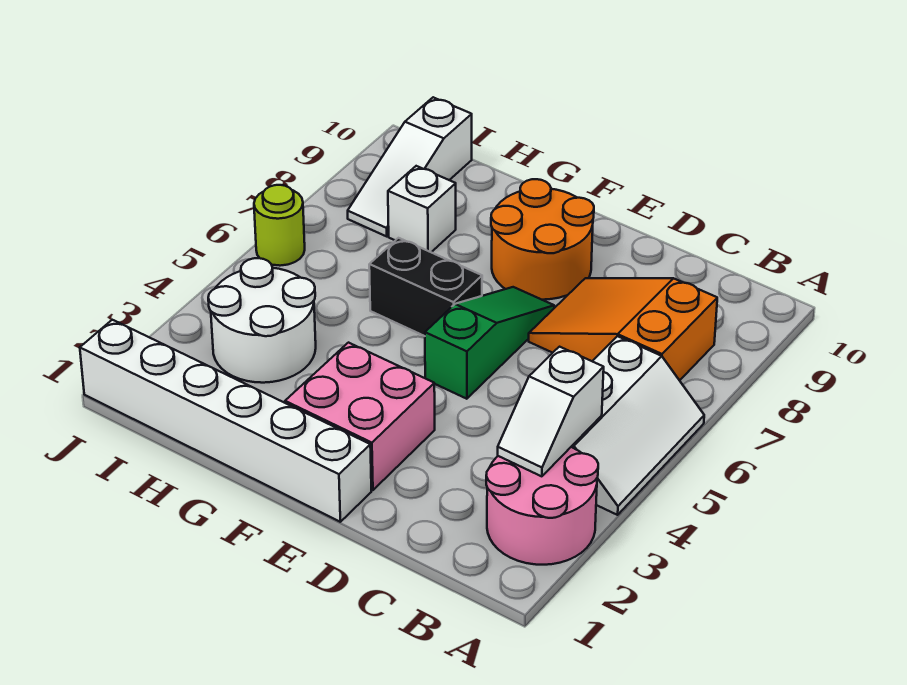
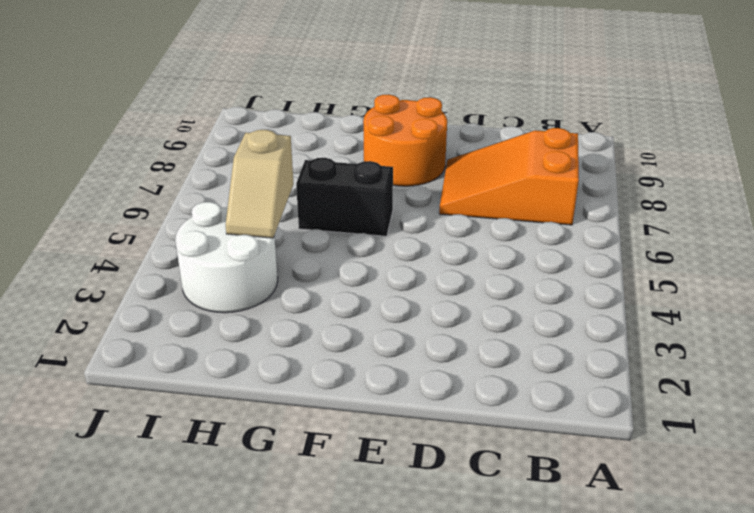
tan 1x2 slope [226,130,294,238] -> none
none -> pink 2x2 round brick [486,447,598,565]
none -> white 2x3 slope [571,336,704,515]
none -> white 1x6 brick [80,320,371,522]

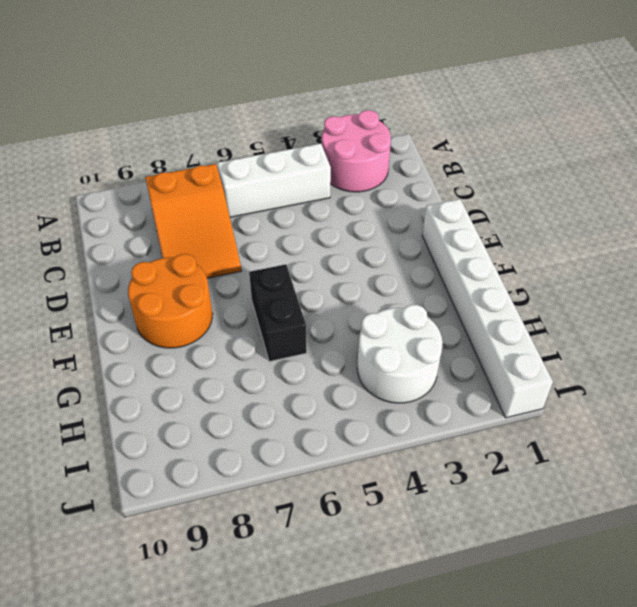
none -> pink 2x2 brick [285,343,435,490]
none -> green 1x3 slope [425,287,554,399]
none -> white 1x1 brick [388,166,456,252]

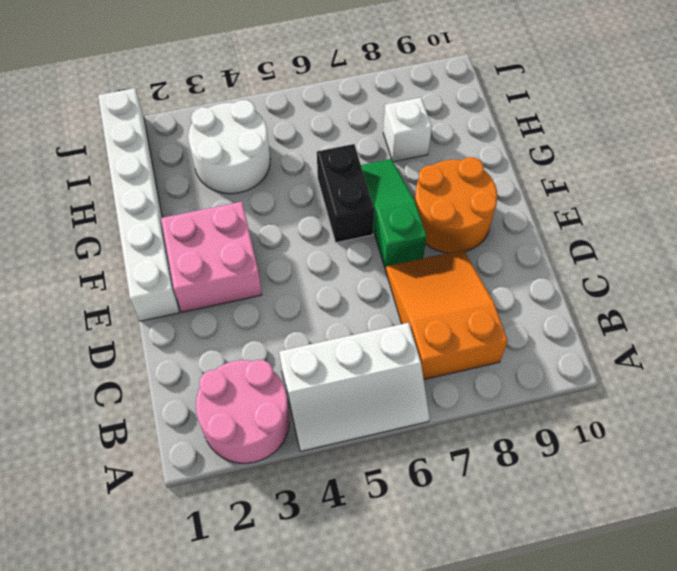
green 1x3 slope [361,159,427,269] -> green 1x3 slope turned to [425,287,554,399]
none -> white 1x3 slope [348,97,472,236]
none -> lime 1x1 round brick [254,185,305,266]
none -> white 1x2 slope [498,347,604,476]

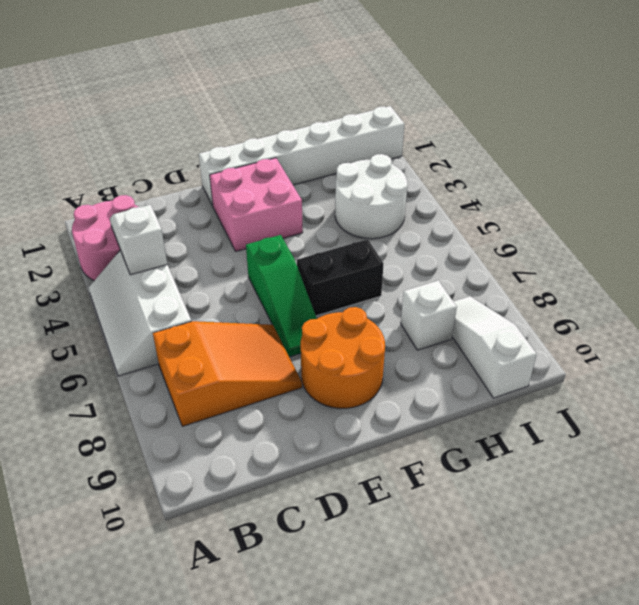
none -> lime 1x1 round brick [254,185,305,266]

